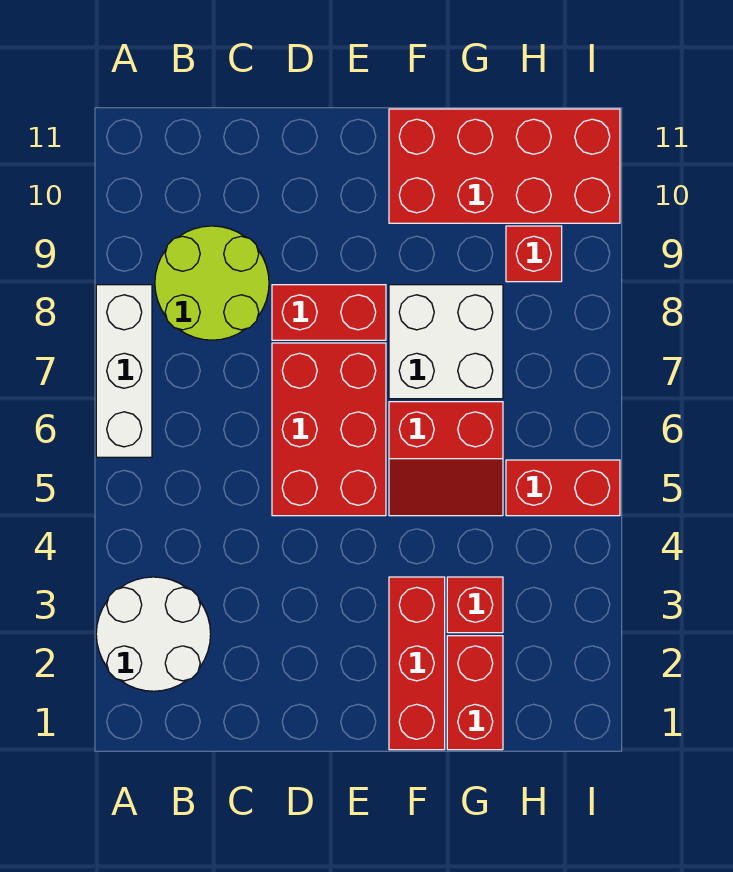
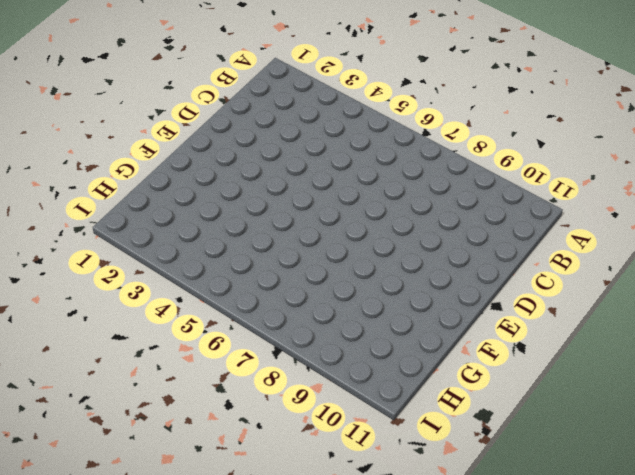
none -> white 2x2 round brick [96,577,211,691]
none -> white 1x3 brick [96,285,152,457]
none -> lime 2x2 round brick [155,226,269,340]

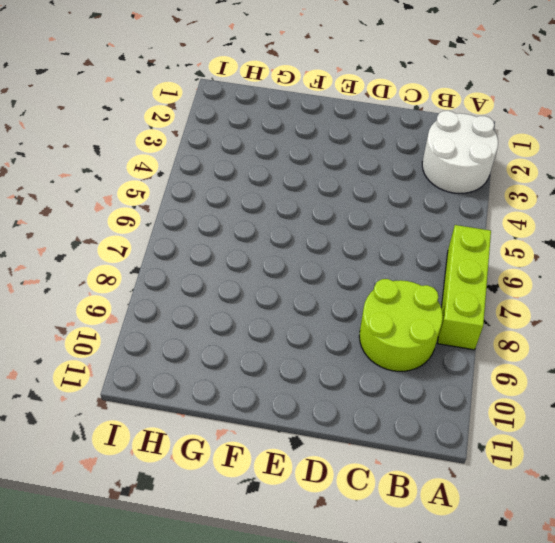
lime 1x3 brick [438,225,491,350] -> white 1x3 brick [96,285,152,457]
none -> red 2x3 brick [272,343,386,516]
none -> red 1x2 brick [272,285,386,340]
none -> red 1x3 brick [389,577,445,750]

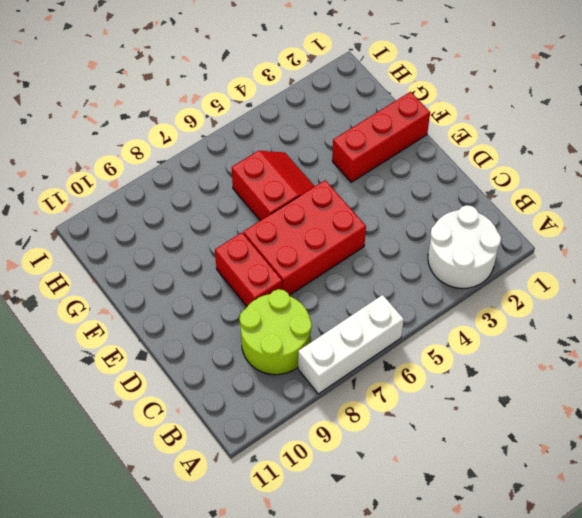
none -> white 2x2 brick [389,285,503,399]
none -> red 2x4 brick [389,109,620,223]
none -> red 1x2 brick [447,636,503,750]

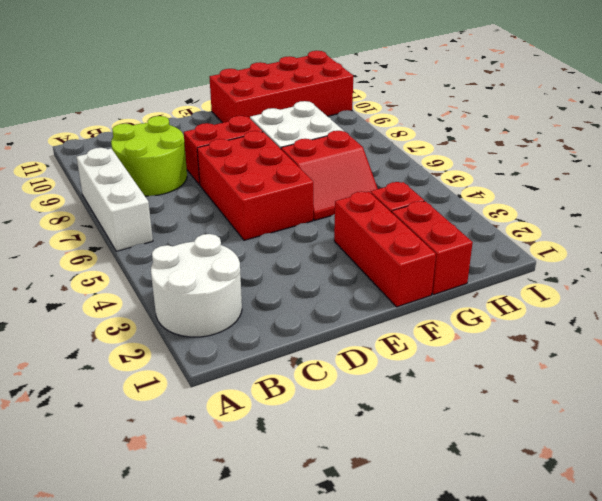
none -> red 1x2 brick [506,460,620,516]
none -> red 1x1 brick [506,226,562,282]

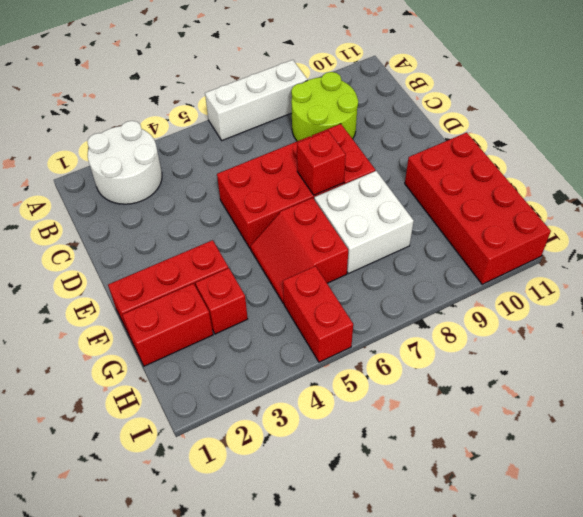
red 1x1 brick [297,131,346,195] -> red 1x1 brick moved to [506,226,562,282]

